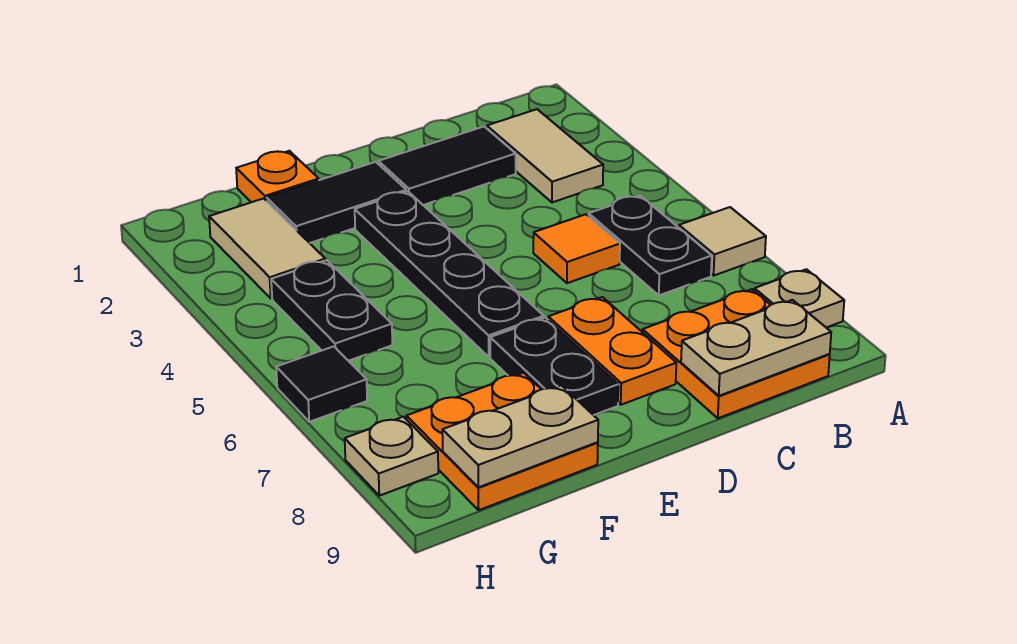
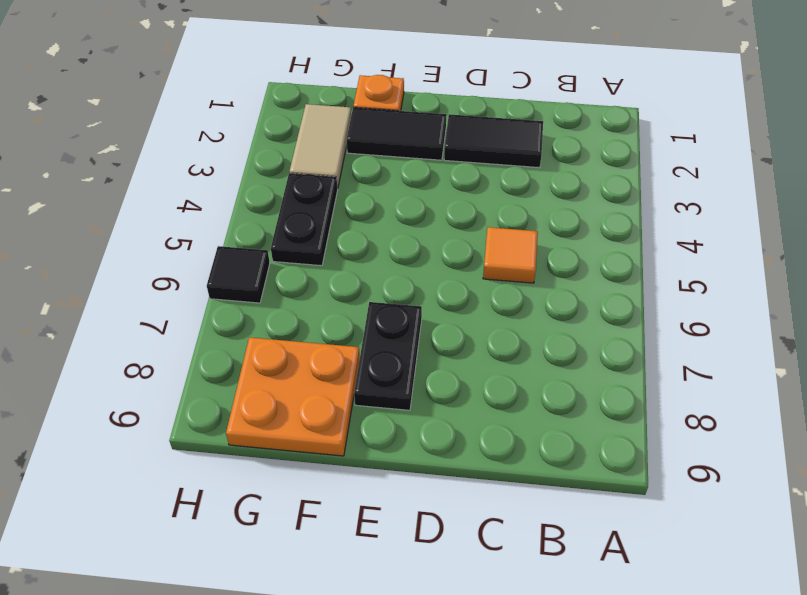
none -> tan 1x1 tile [679,207,766,275]
none -> tan 1x1 plate [754,269,844,328]
none -> tan 1x2 tile [487,109,603,202]

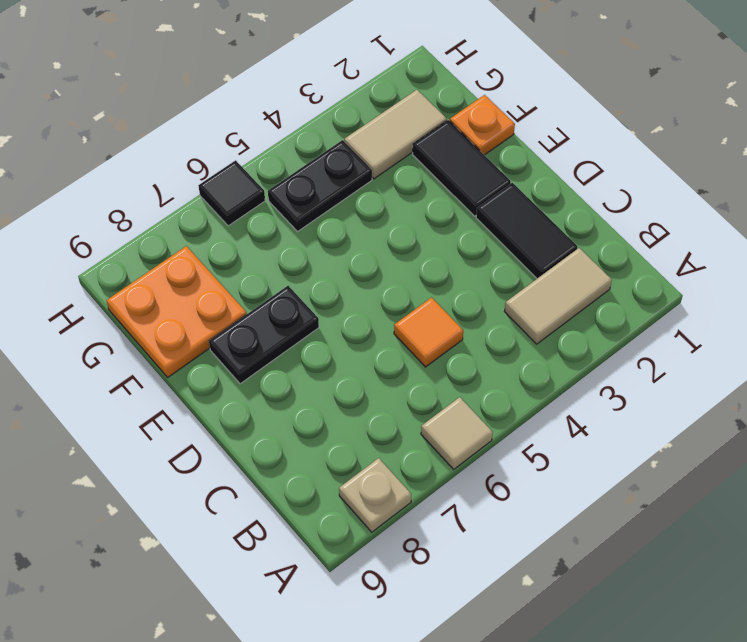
none -> black 1x2 plate [589,196,712,295]
none -> orange 2x2 plate [643,289,830,418]
none -> orange 1x2 plate [548,297,676,405]

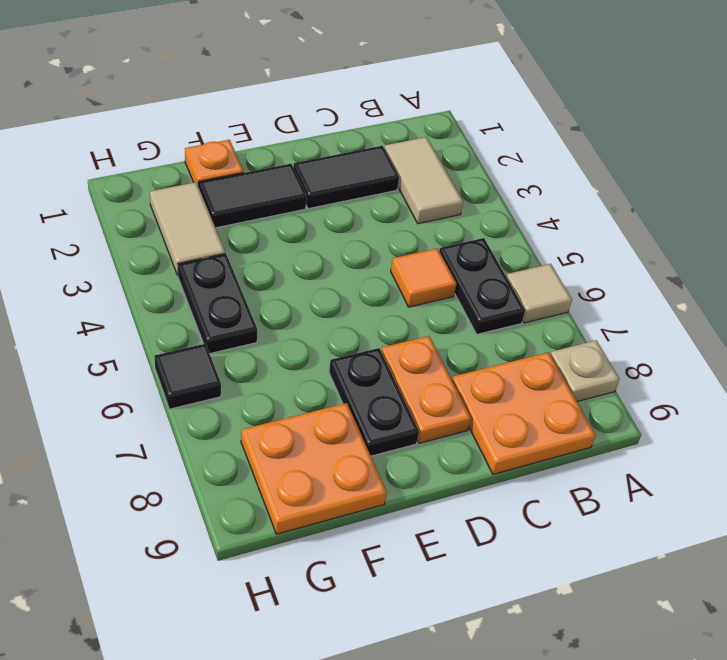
none -> black 1x4 plate [355,191,544,357]
none -> tan 1x1 plate [345,417,438,496]
none -> tan 1x2 plate [681,300,831,396]

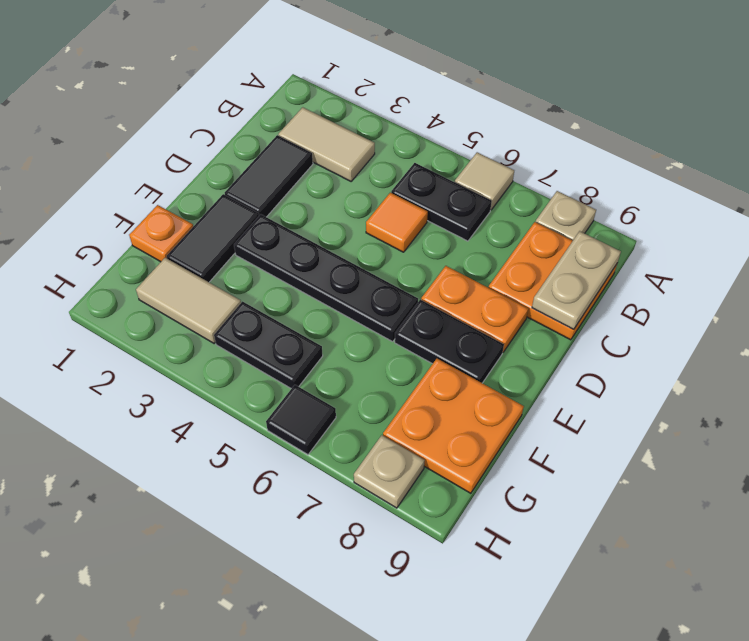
none -> tan 1x2 plate [442,385,598,487]

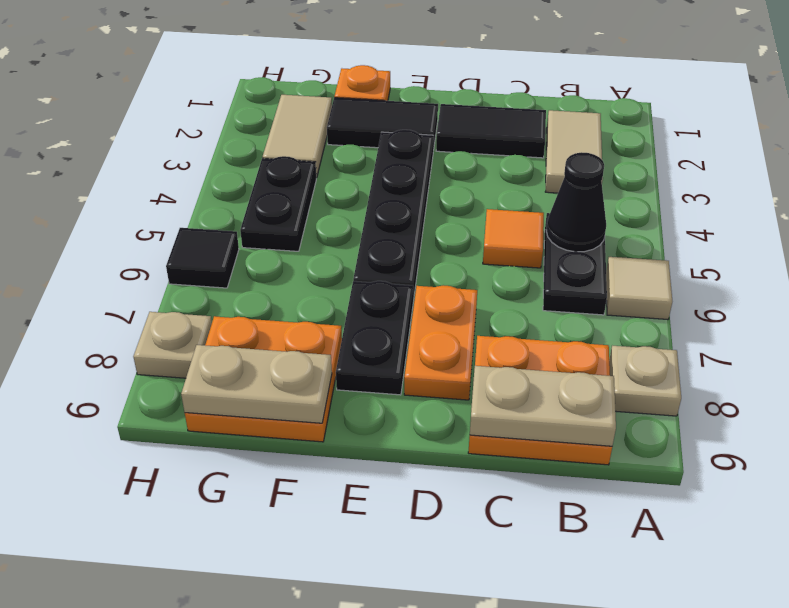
black 1x1 cone [546,152,606,252] -> none

